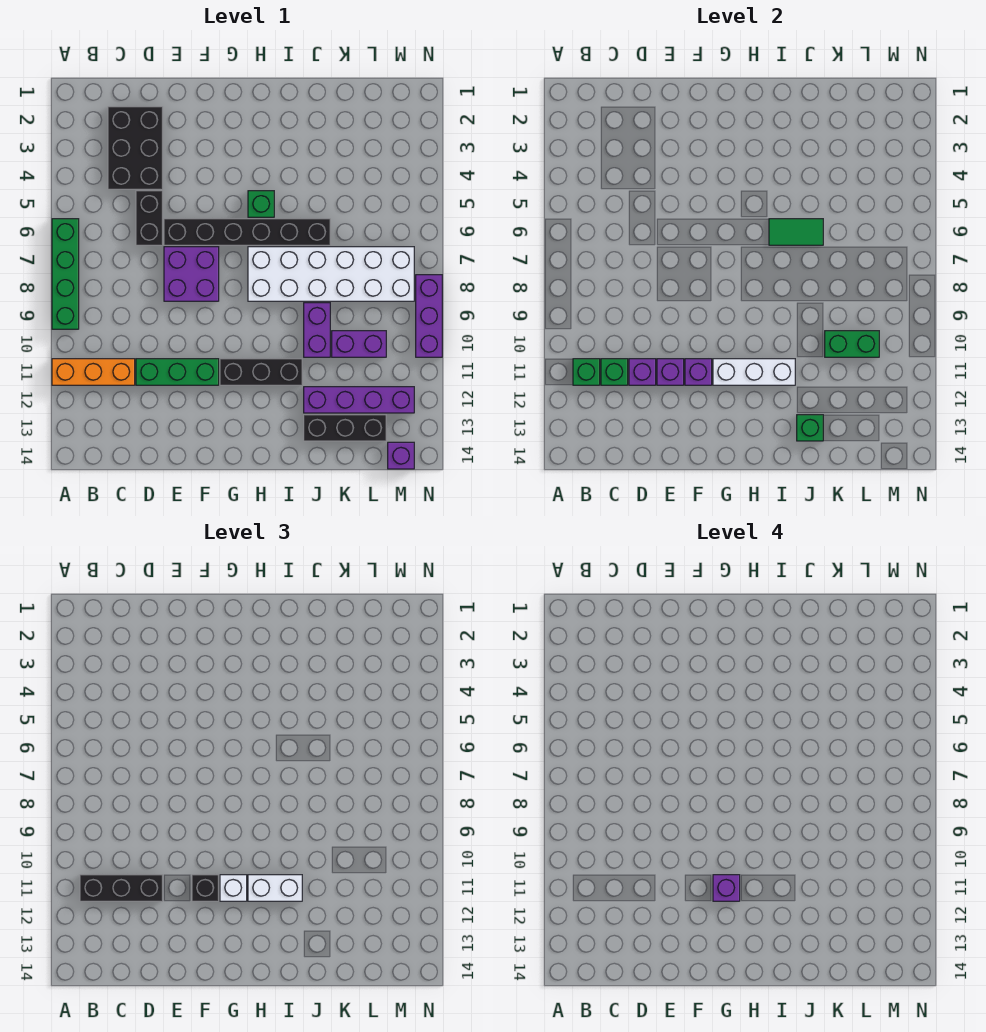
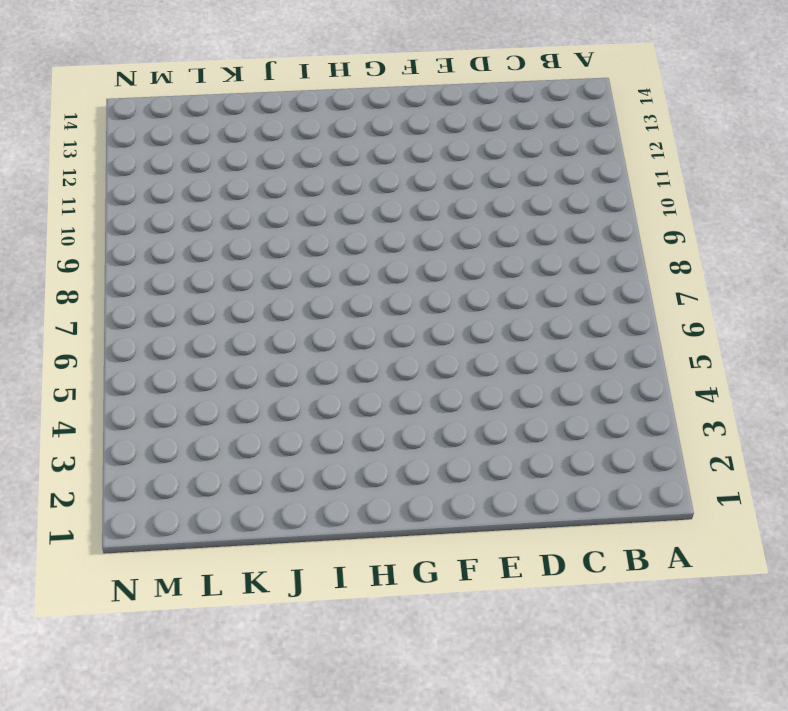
none -> green 1x4 brick [52,219,79,329]
none -> orange 1x3 brick [52,359,135,385]
none -> black 2x3 brick [108,107,163,189]
none -> black 1x2 brick [136,191,163,245]

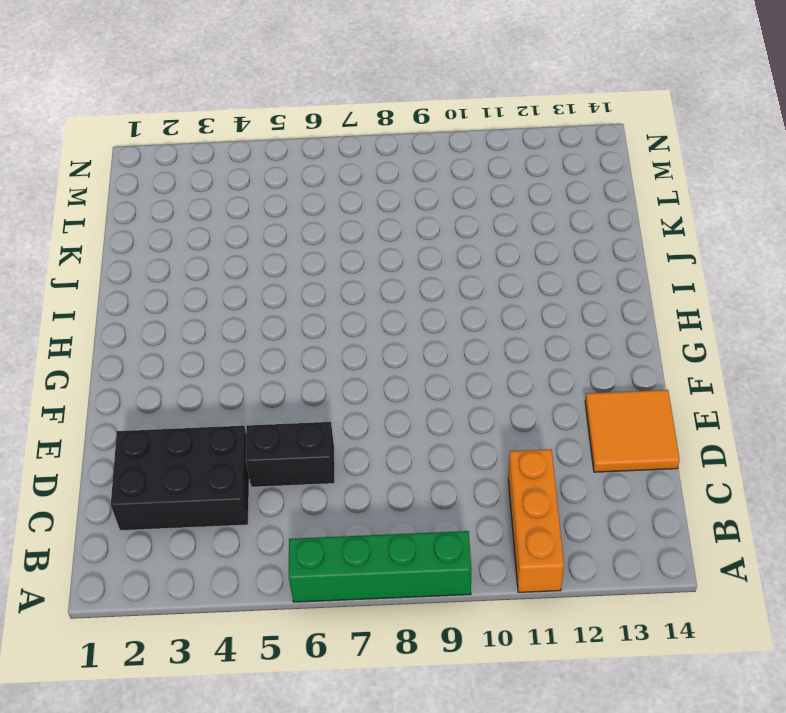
orange 2x2 tile [585,390,680,472] -> none
none -> green 1x3 brick [136,359,219,385]
none -> black 1x6 brick [164,219,330,245]
none -> purple 2x2 brick [164,247,219,301]
none -> black 1x3 brick [220,359,302,385]

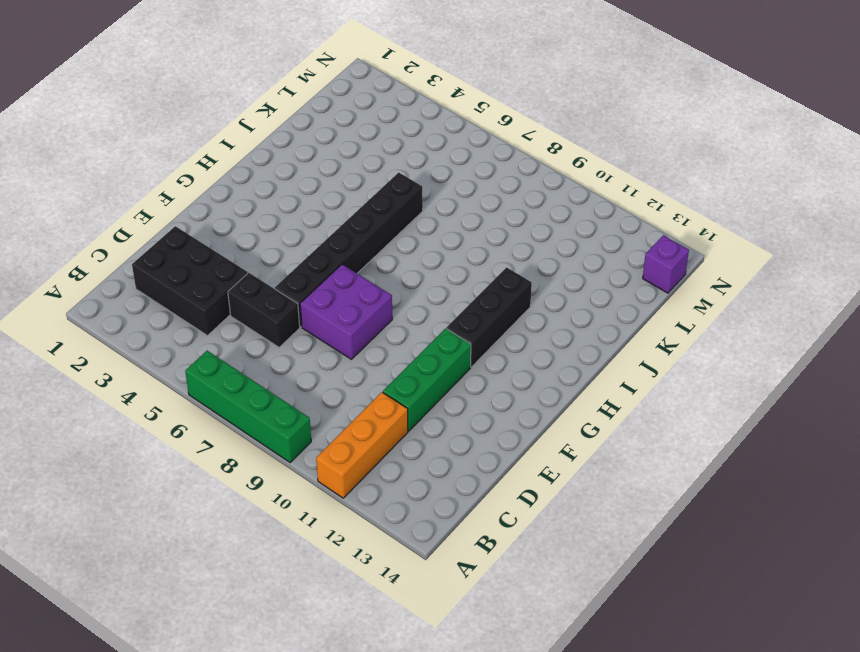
none -> green 1x1 brick [248,191,274,217]
none -> white 2x6 brick [248,247,414,301]
none -> purple 1x2 brick [304,303,330,357]
none -> purple 1x4 brick [304,387,414,413]

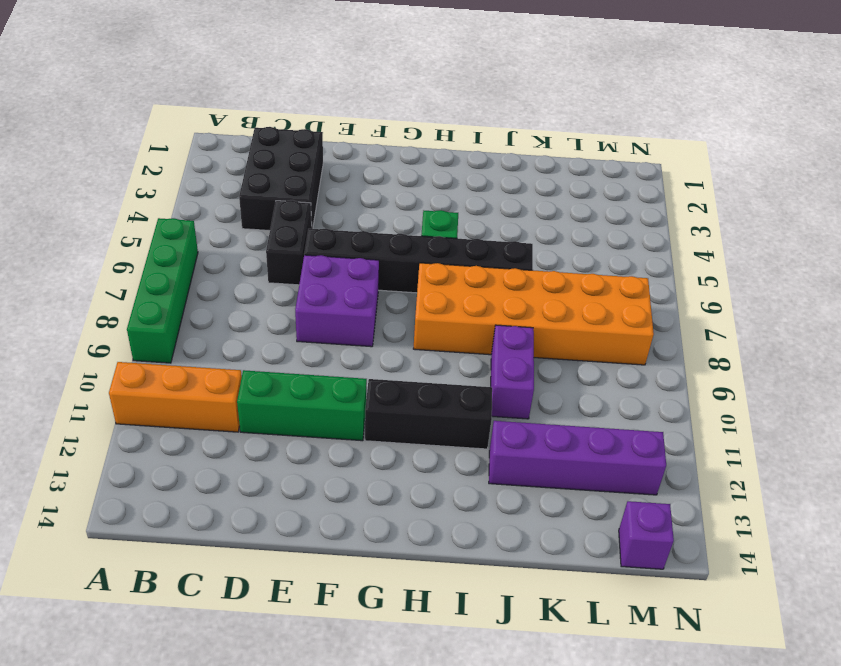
orange 2x6 brick [413,263,654,365] -> white 2x6 brick [248,247,414,301]
none -> black 1x3 brick [304,415,386,441]
none -> purple 1x2 brick [332,331,386,357]
none -> purple 1x3 brick [416,275,442,357]
none -> green 1x1 brick [573,359,600,385]

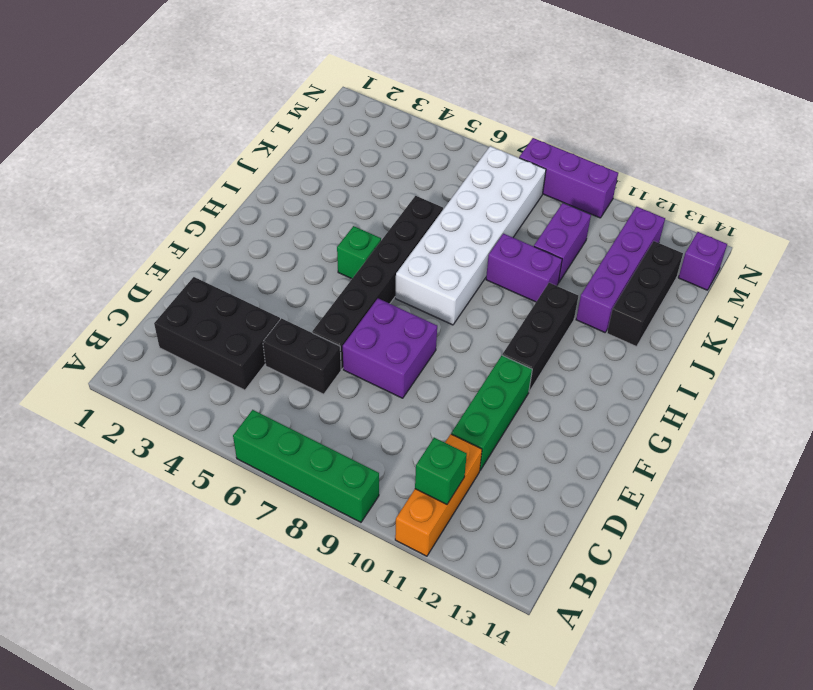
none -> green 1x1 brick [601,359,628,385]
none -> purple 1x1 brick [629,359,656,385]
none -> purple 1x1 brick [657,359,684,385]
none -> purple 1x1 brick [685,359,712,385]

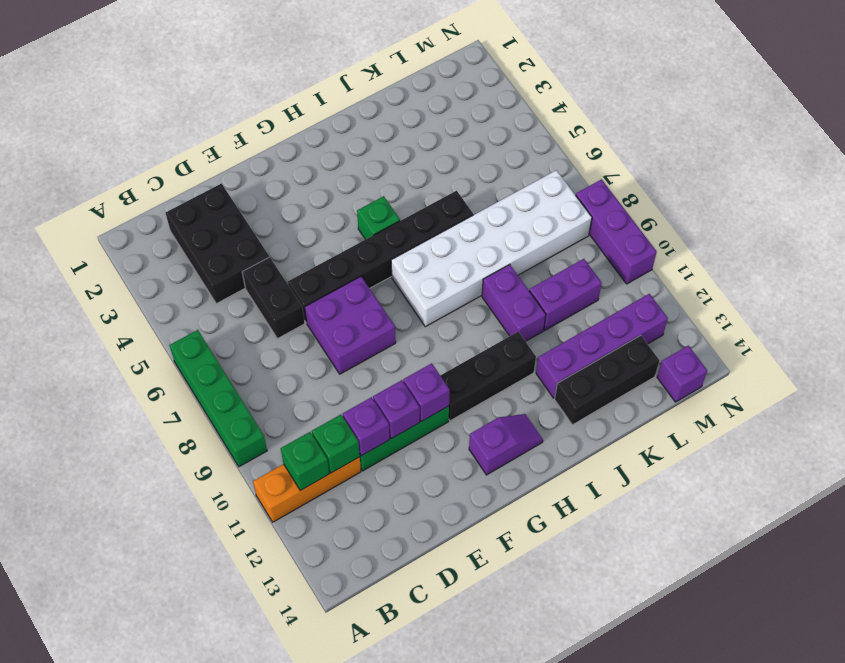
purple 1x2 slope [469,414,543,475] -> none
none -> white 1x3 brick [713,359,795,385]
none -> green 1x2 tile [769,219,823,245]
none -> green 1x1 brick [797,415,823,441]
none -> green 1x2 brick [825,331,879,357]

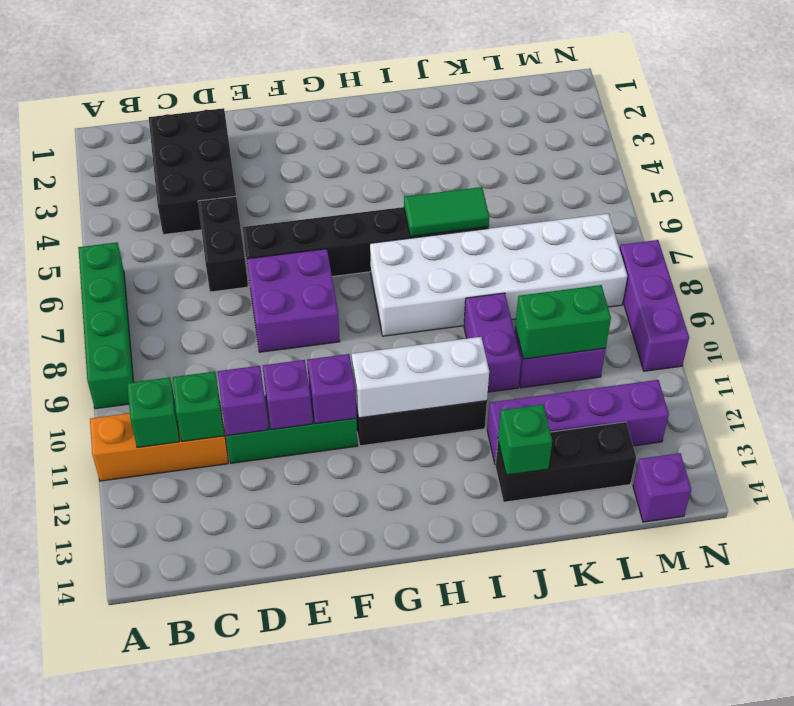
none -> green 1x1 brick [248,191,274,217]
none -> black 1x3 brick [80,875,163,901]
none -> black 1x1 brick [192,875,219,901]
none -> white 1x1 brick [220,875,247,901]

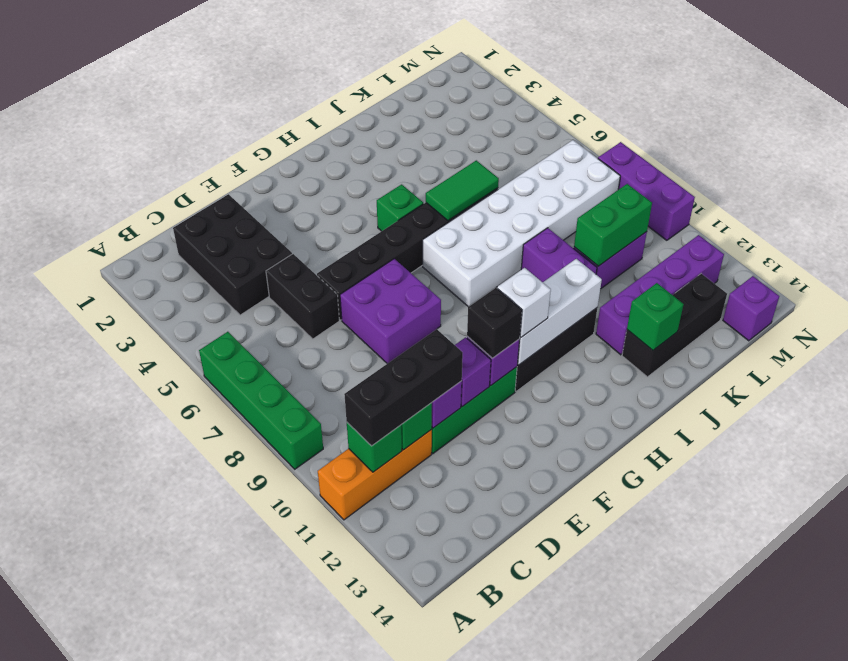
none -> white 1x2 brick [248,875,302,901]
none -> purple 1x1 brick [713,875,740,901]

